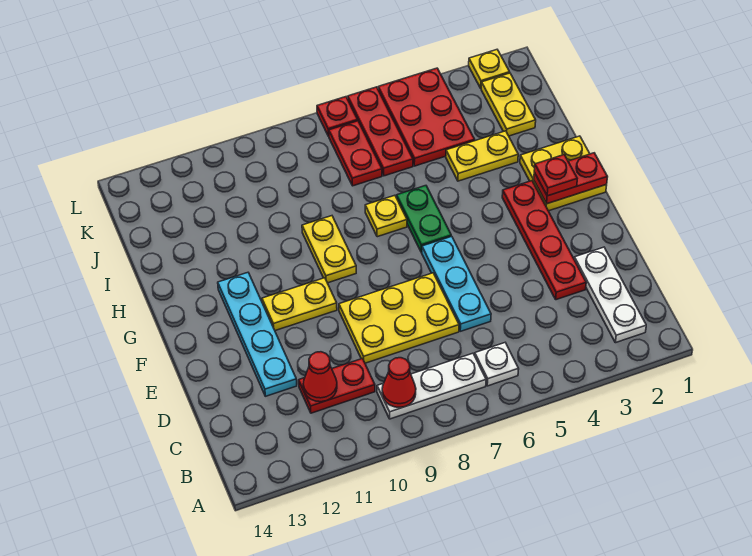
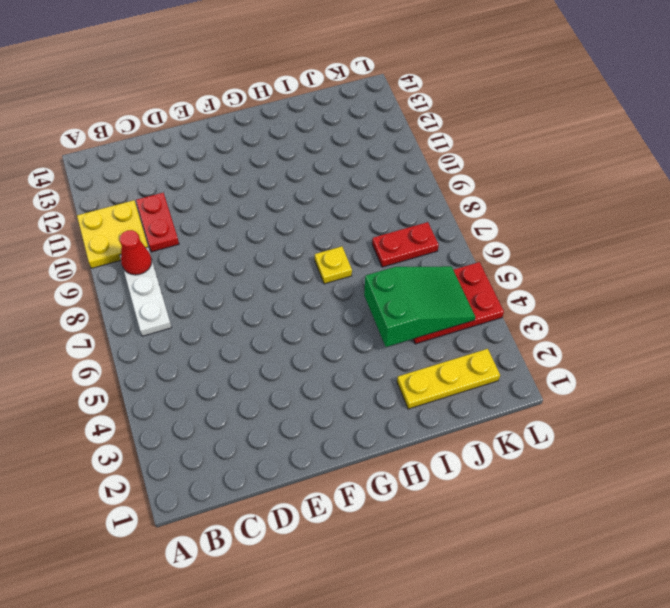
yellow 2x2 plate [77,200,148,268] -> yellow 2x2 plate moved to [520,136,607,211]
yellow 1x3 plate [397,349,500,409] -> yellow 1x2 plate [481,73,536,136]
green 2x3 slope [364,266,475,347] -> none
none -> white 1x3 plate [574,247,646,343]
none -> white 1x1 plate [475,343,519,386]
none -> red 1x4 plate [502,181,586,300]

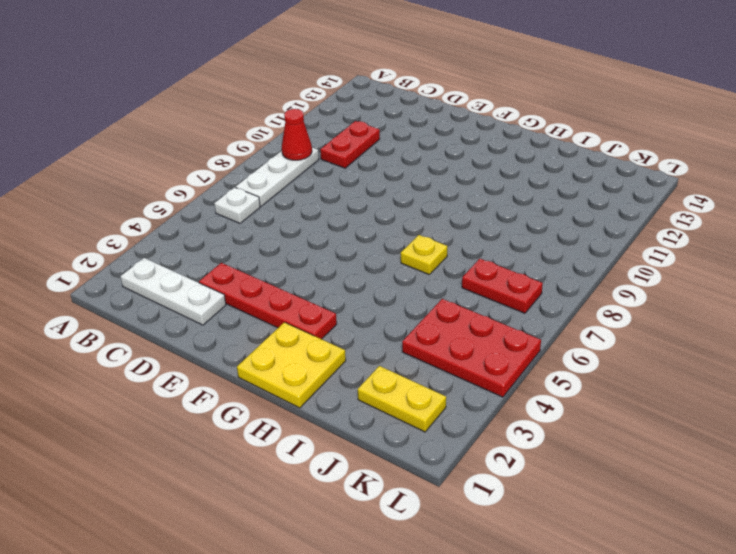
none -> cyan 1x3 plate [422,236,491,331]
none -> yellow 2x3 plate [339,273,459,363]
none -> cyan 1x4 plate [218,273,297,396]

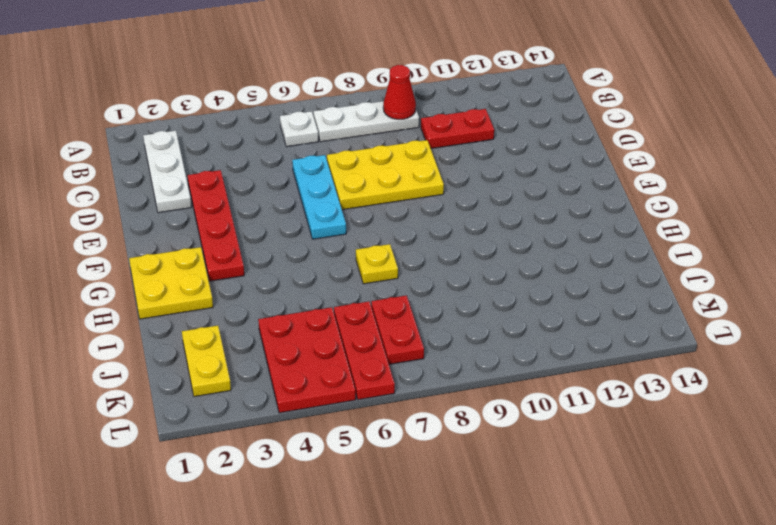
none -> cyan 1x4 plate [218,273,297,396]
none -> yellow 1x2 plate [262,278,337,331]
none -> green 1x2 plate [397,186,451,252]

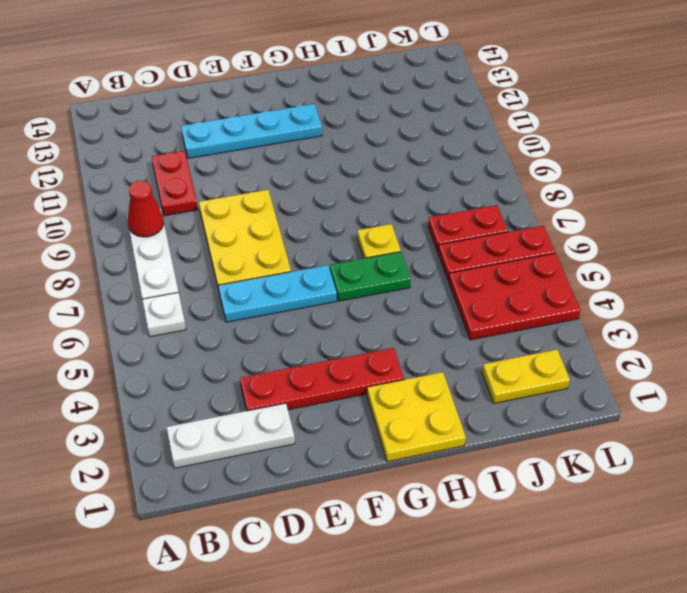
none -> yellow 1x2 plate [262,278,337,331]
none -> yellow 1x2 plate [302,216,356,283]
none -> yellow 1x2 plate [446,131,518,181]

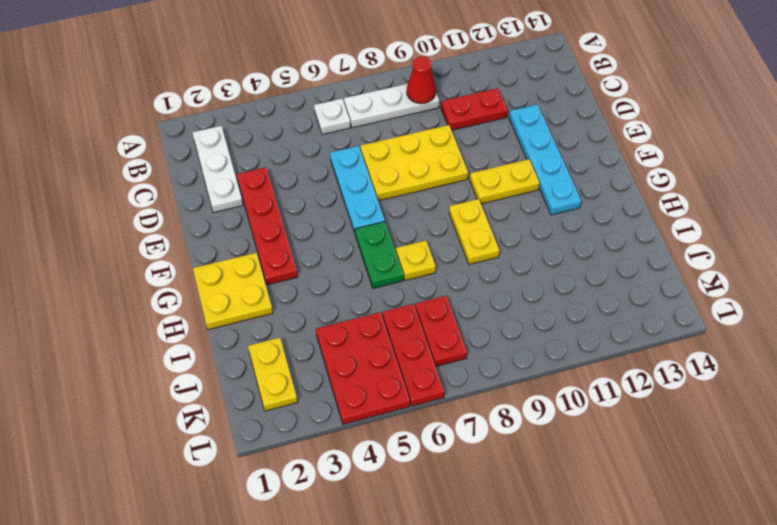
none -> yellow 1x2 plate [446,131,518,181]
none -> yellow 1x1 plate [469,50,510,88]
none -> red 1x1 plate [317,97,358,136]

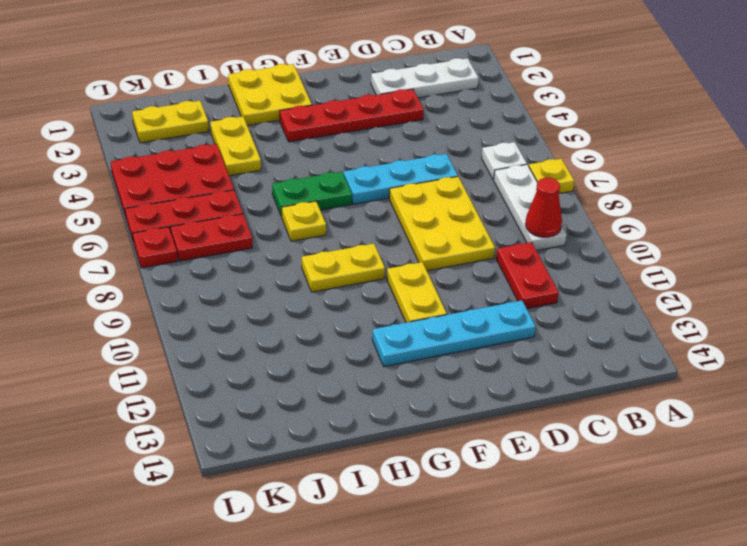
yellow 1x1 plate [529,159,574,193] -> yellow 1x1 plate moved to [469,50,510,88]
none -> red 1x1 cone [303,352,337,402]
none -> red 1x2 plate [534,153,607,204]
none -> red 1x1 plate [534,155,577,196]

